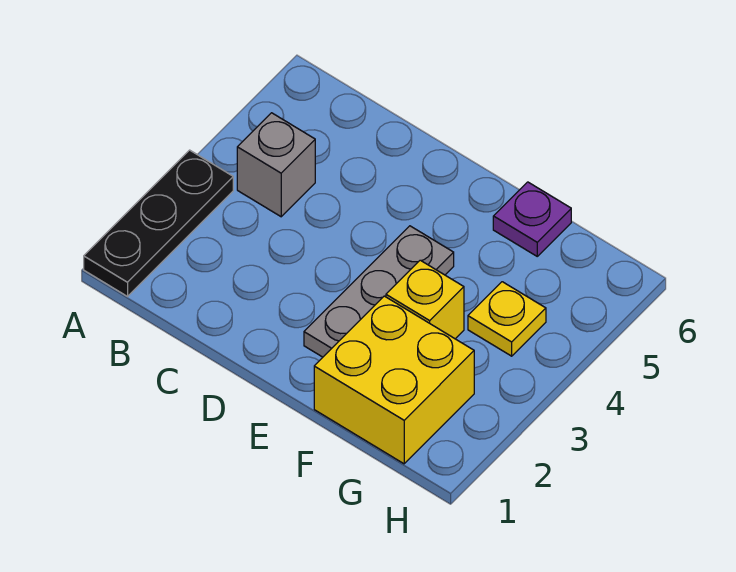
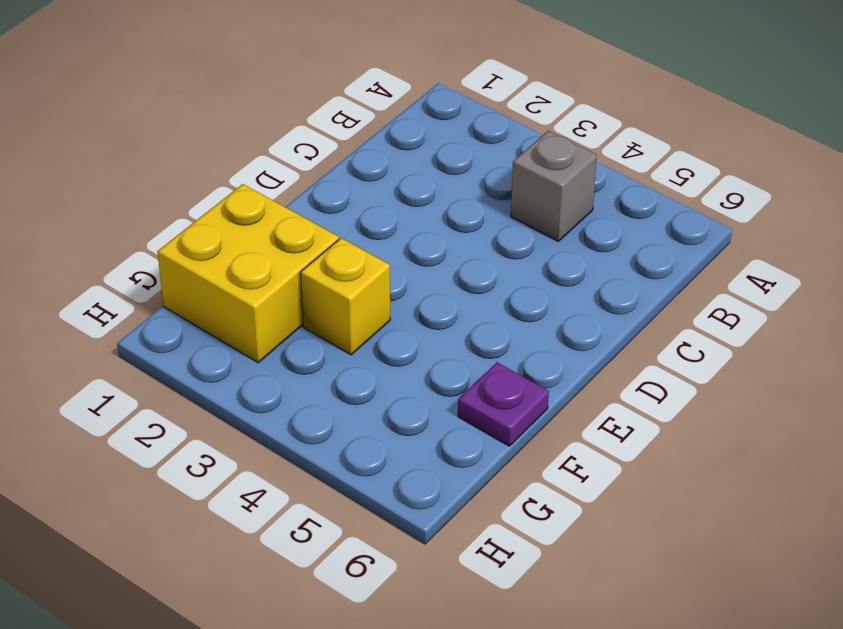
none -> black 1x3 plate [84,150,233,296]
none -> grey 1x3 plate [304,226,454,357]

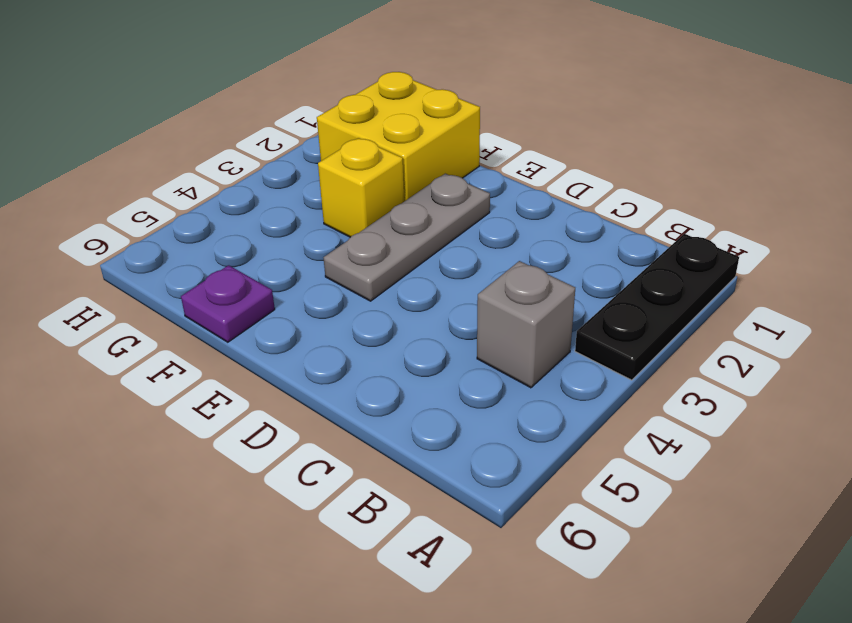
none -> yellow 1x1 plate [468,282,546,356]

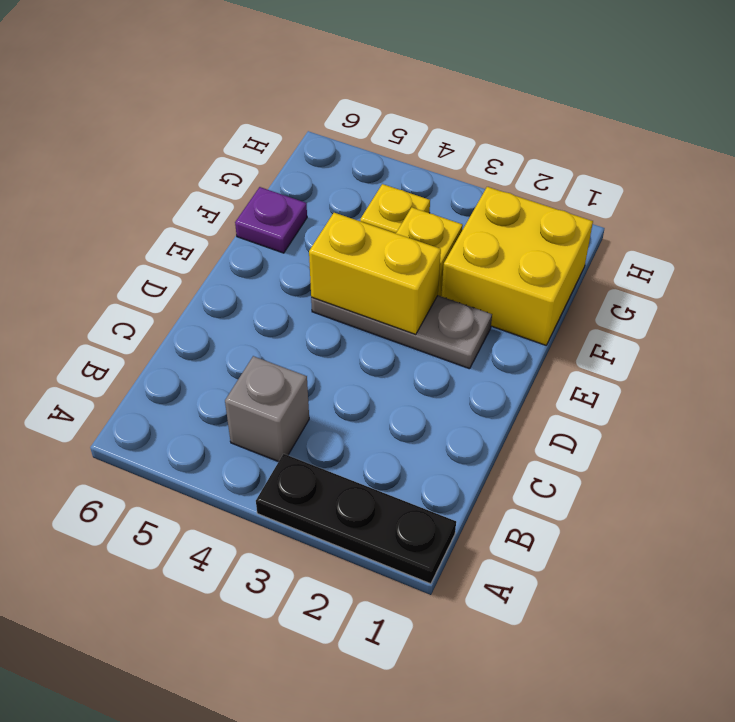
yellow 1x2 brick [309,213,441,335] -> none

